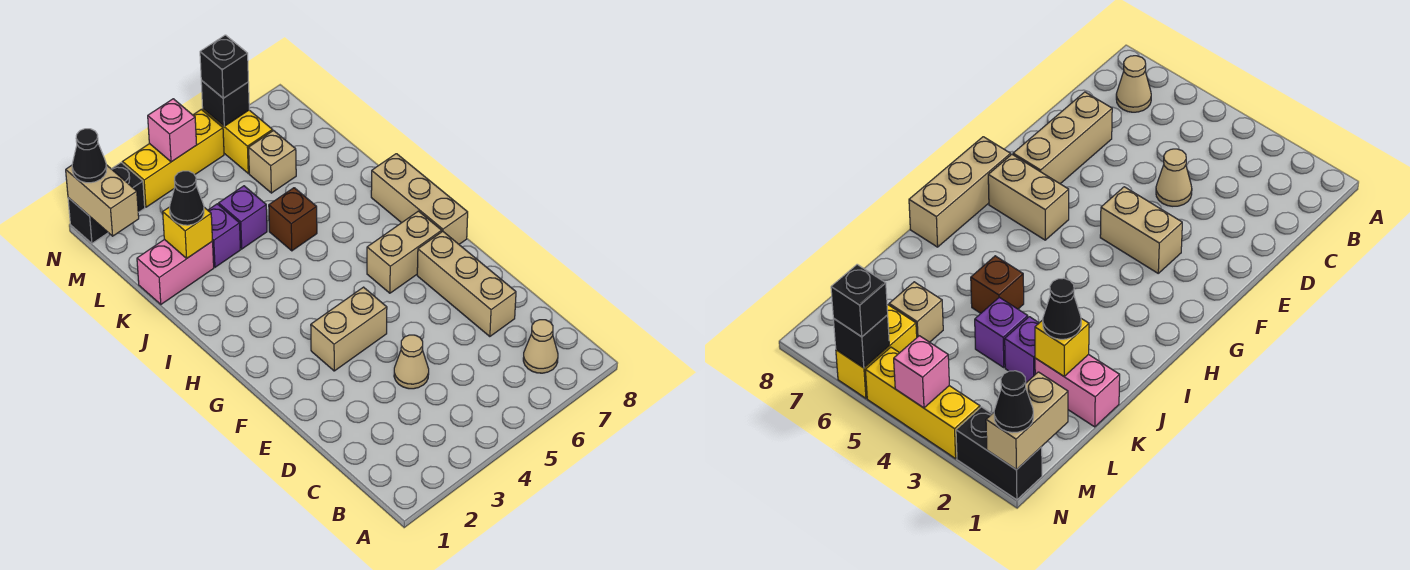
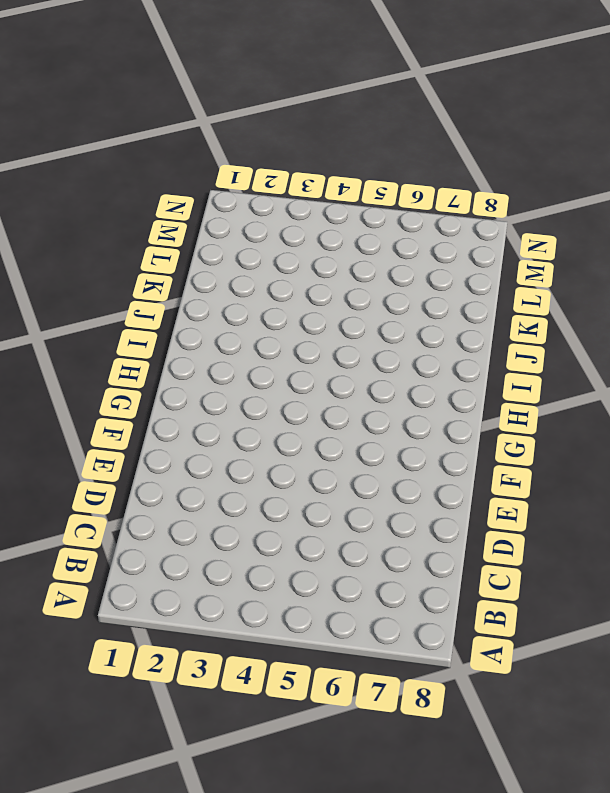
none -> tan 1x1 cone [523,320,558,373]
none -> tan 1x1 cone [394,335,429,389]
none -> tan 1x3 brick [417,231,516,337]

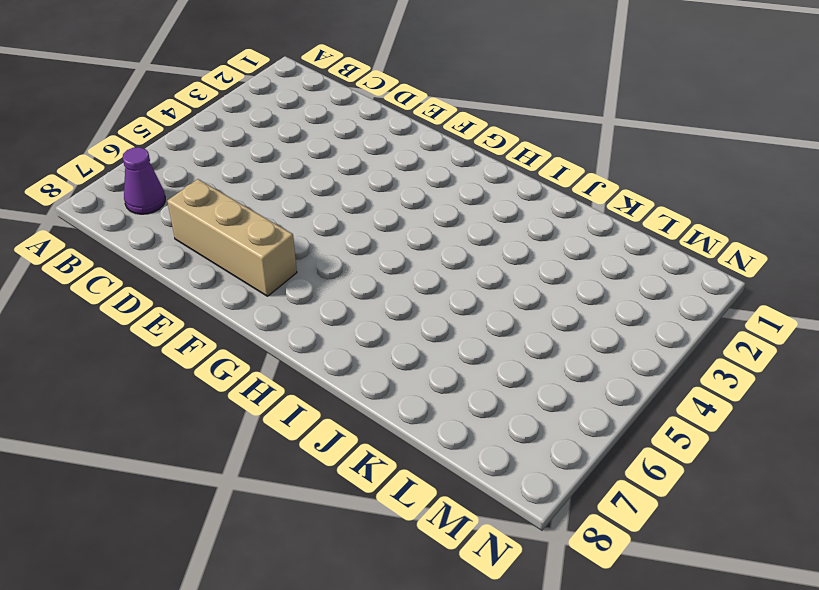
purple 1x1 cone [123,147,165,214] -> tan 1x1 cone [523,320,558,373]
none -> tan 1x1 cone [394,335,429,389]
none -> tan 1x2 brick [311,287,387,371]
none -> tan 1x2 brick [367,211,442,293]

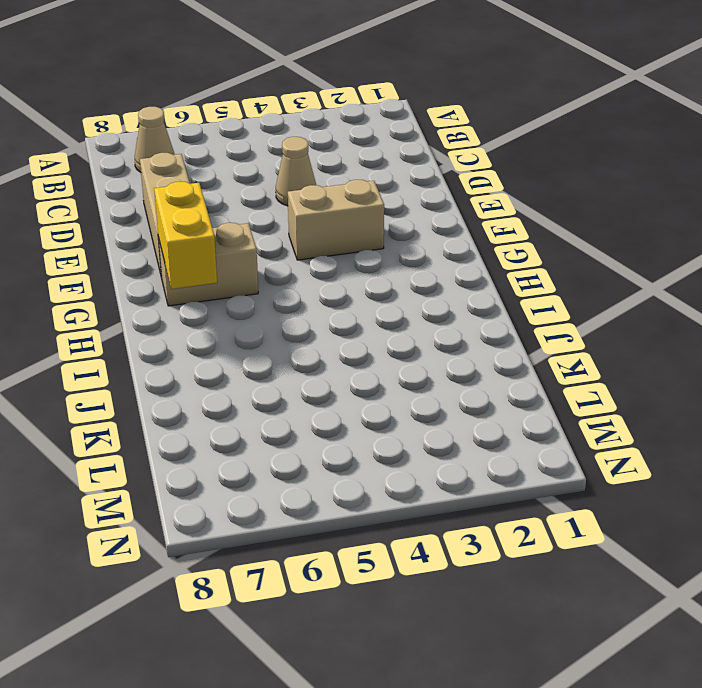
yellow 1x2 brick [154,182,217,289] -> yellow 1x2 brick moved to [203,109,273,173]
none -> tan 1x3 brick [371,154,468,244]
none -> brown 1x1 brick [269,188,317,251]
none -> pink 1x2 brick [137,239,214,304]

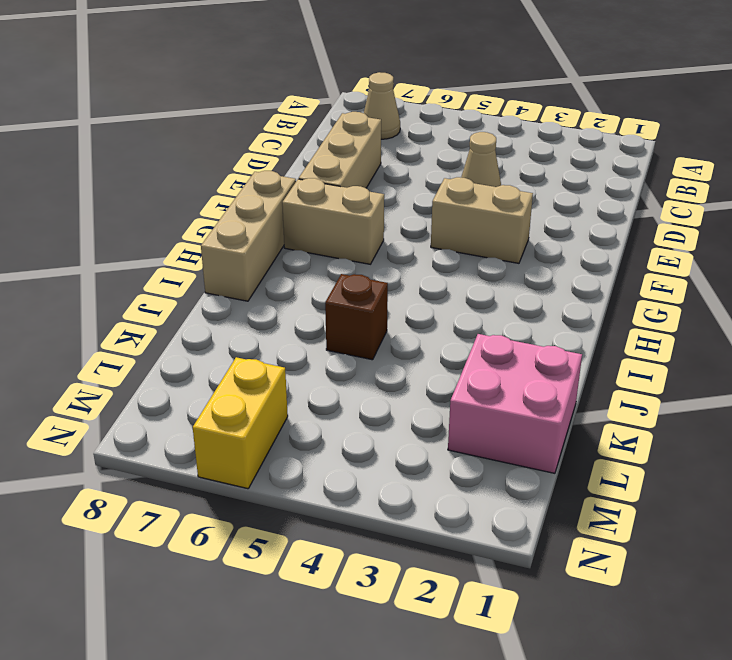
pink 2x2 brick [448,334,582,473] -> pink 1x2 brick [137,239,214,304]
none -> purple 1x1 brick [208,204,241,267]
none -> purple 1x1 brick [219,186,267,249]
none -> tan 1x1 brick [249,131,296,193]

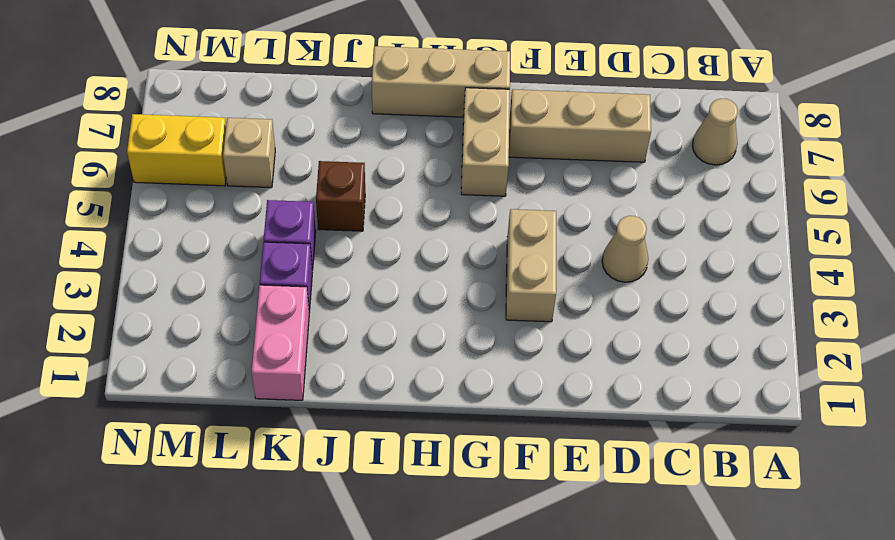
none -> black 1x2 brick [68,163,145,243]
none -> yellow 1x3 brick [123,110,224,207]
none -> yellow 1x1 brick [163,207,213,259]

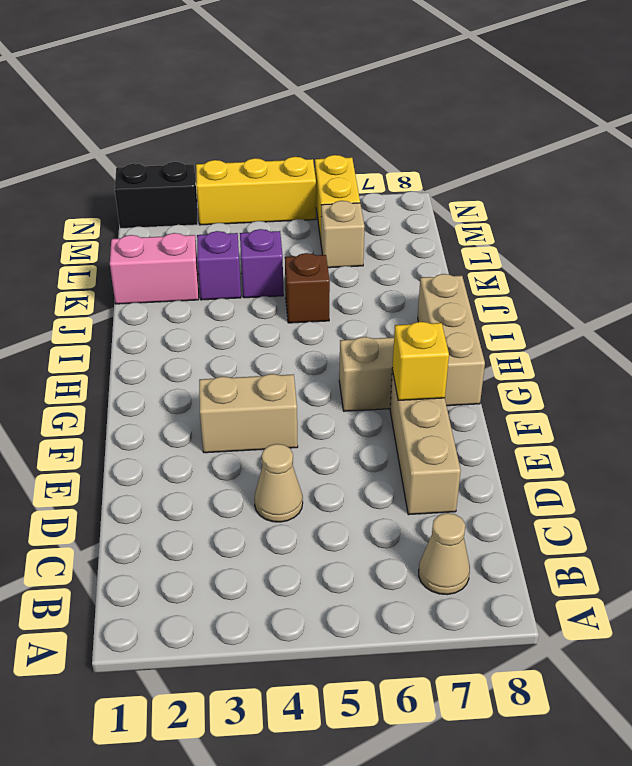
yellow 1x1 brick [392,322,449,400] -> yellow 1x1 brick moved to [163,207,213,259]
none -> tan 1x2 brick [66,165,139,236]
none -> pink 1x1 brick [148,99,197,162]
none -> black 1x1 brick [201,80,249,126]

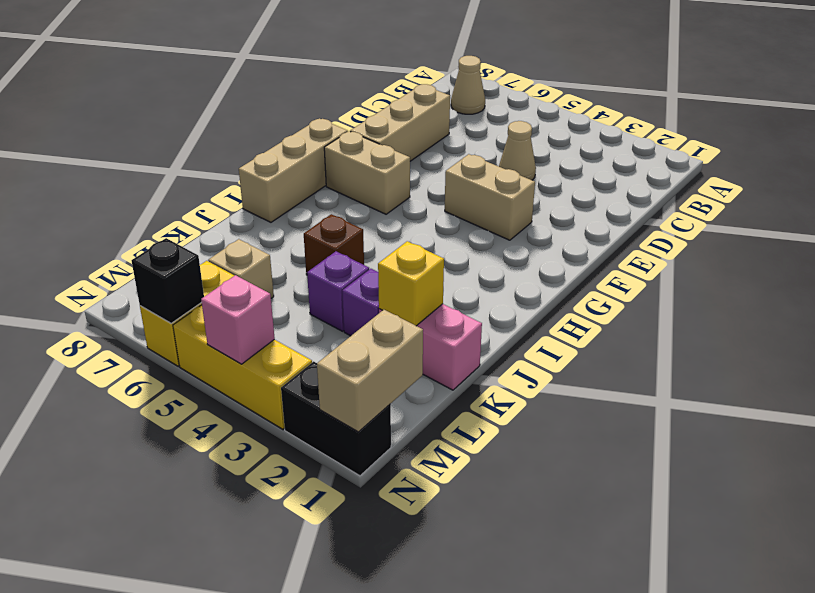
none -> black 1x1 cone [170,171,204,225]
none -> black 1x1 cone [72,129,107,183]
none -> black 1x1 brick [200,35,248,98]

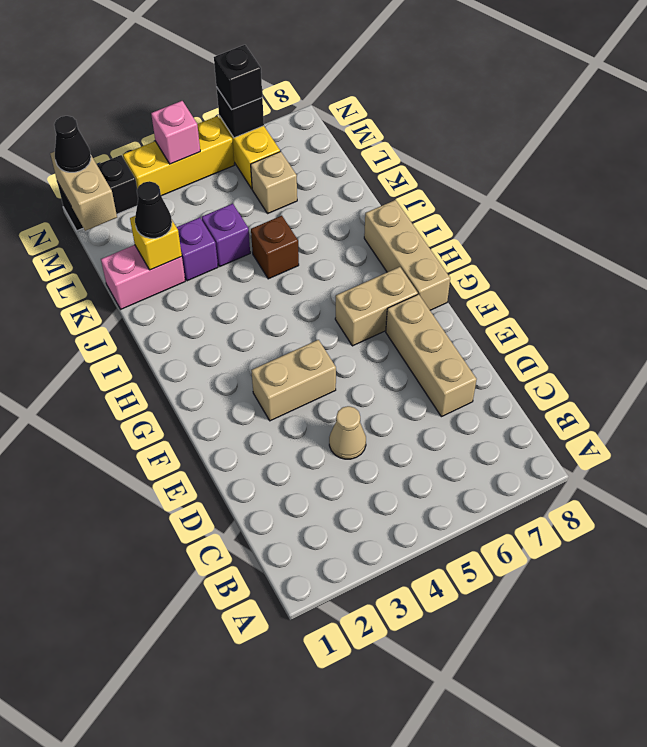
none -> tan 1x1 cone [523,320,558,373]

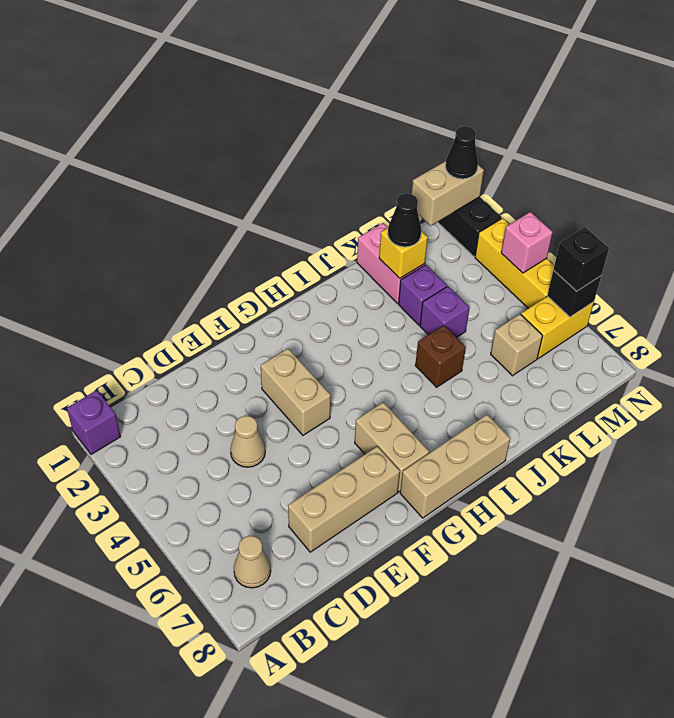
purple 1x1 brick [67,390,121,454] -> none

